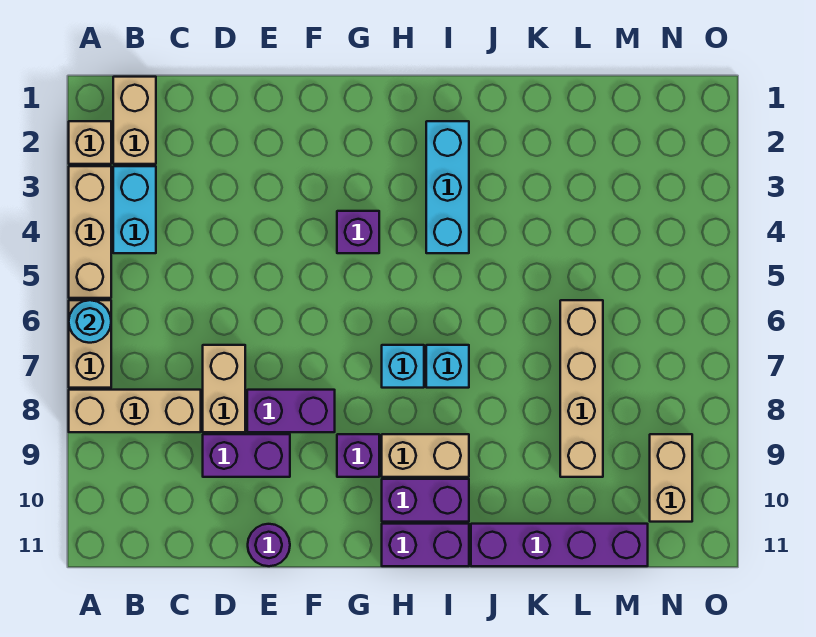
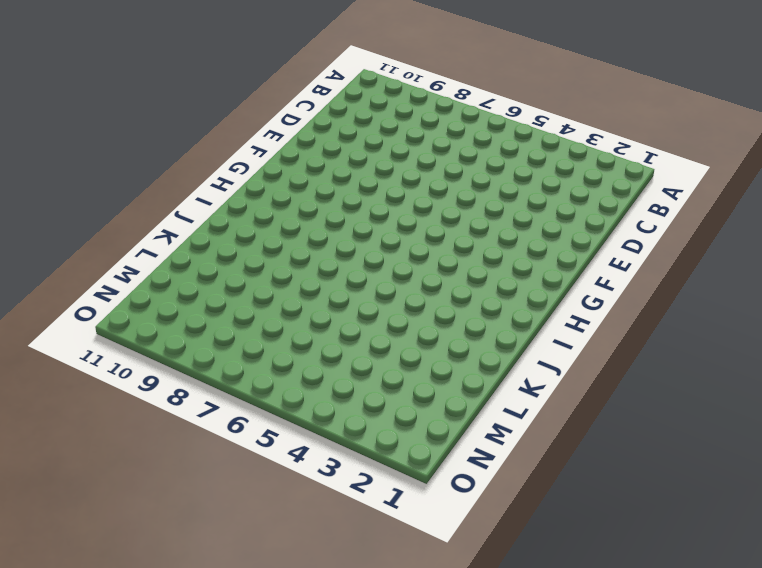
none -> tan 1x1 brick [69,121,111,164]
none -> tan 1x3 brick [69,166,111,298]
none -> tan 1x2 brick [69,300,111,388]

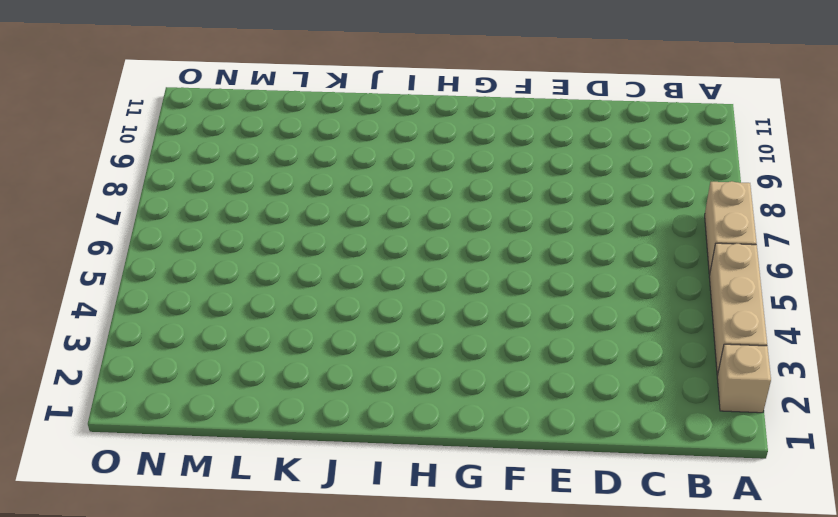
none -> tan 1x3 brick [69,390,201,432]
none -> tan 1x2 brick [113,77,156,164]
none -> cyan 1x2 brick [113,166,156,253]

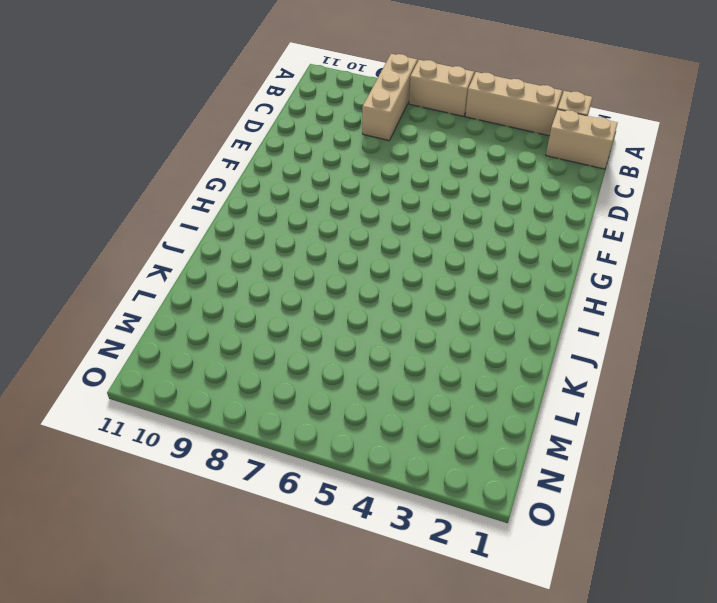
none -> cyan 1x2 brick [113,166,156,253]
none -> tan 1x2 brick [203,345,245,432]
none -> purple 1x2 brick [203,434,290,477]

